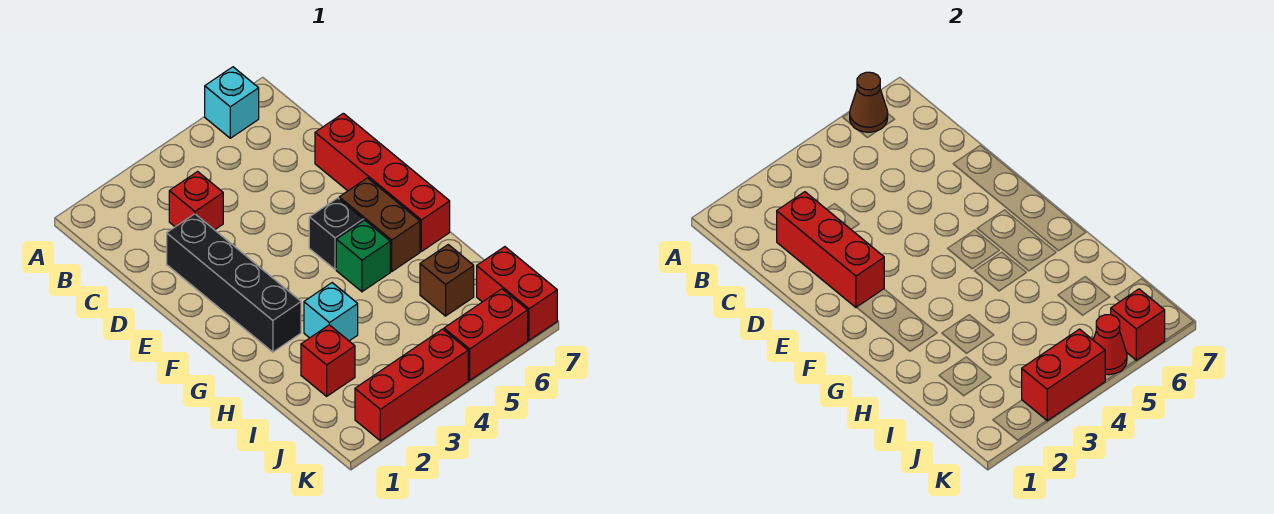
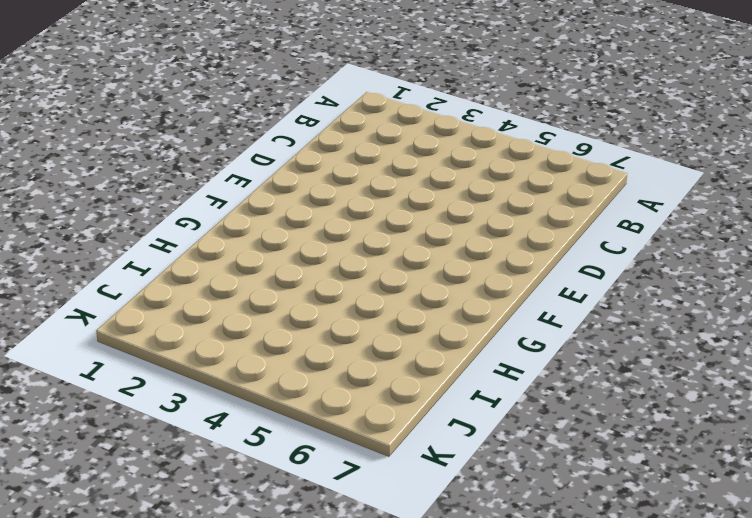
none -> cyan 1x1 brick [205,67,259,138]
none -> red 1x1 brick [169,172,223,230]
none -> black 1x4 brick [167,214,301,352]

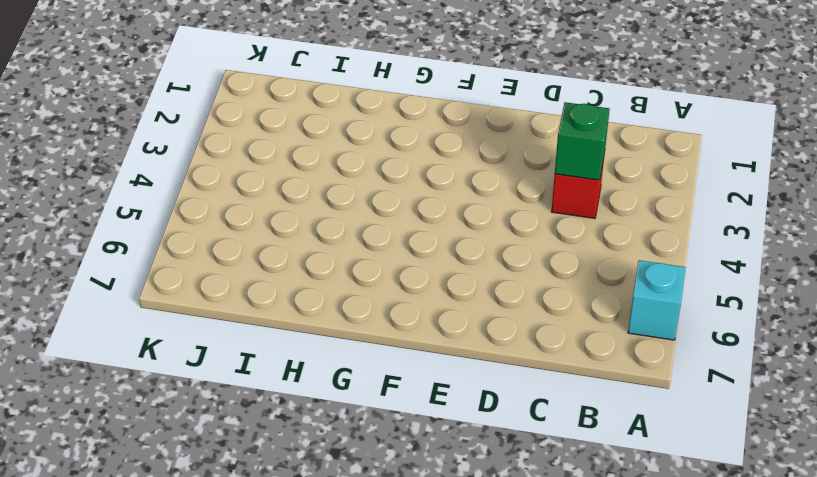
green 1x1 brick [555,102,610,180] -> green 1x1 brick moved to [336,220,390,292]
none -> black 1x4 brick [167,214,301,352]
none -> red 1x4 brick [315,113,450,251]
none -> black 1x1 brick [309,198,363,269]

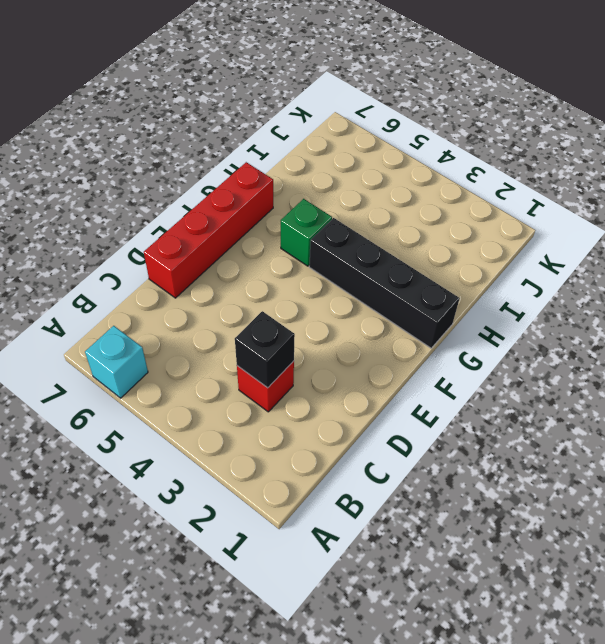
black 1x1 brick [235,311,295,388] -> black 1x1 brick moved to [309,198,363,269]
black 1x4 brick [309,218,460,348] -> black 1x4 brick turned to [167,214,301,352]
none -> brown 1x2 brick [339,178,420,271]
none -> cyan 1x1 brick [304,283,358,341]
none -> red 1x1 brick [301,325,355,396]

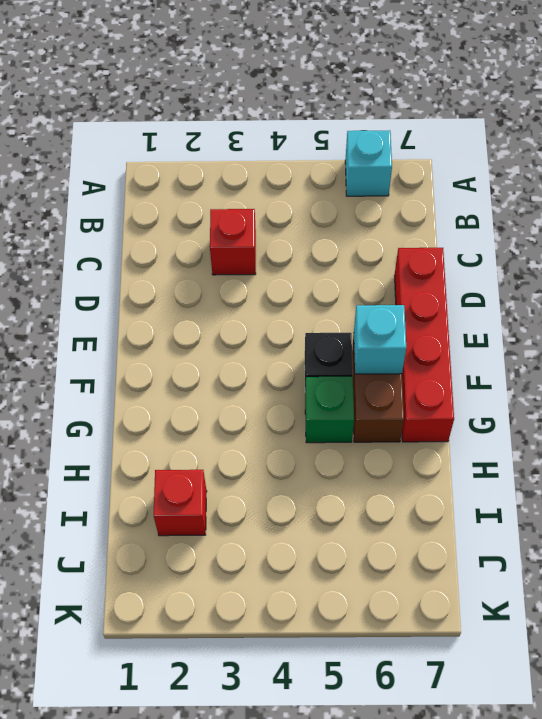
cyan 1x1 brick [354,305,406,374] -> cyan 1x1 brick moved to [304,283,358,341]
none -> black 1x4 brick [167,214,301,352]
none -> brown 1x1 brick [420,245,474,316]
none -> red 1x2 brick [477,247,557,340]

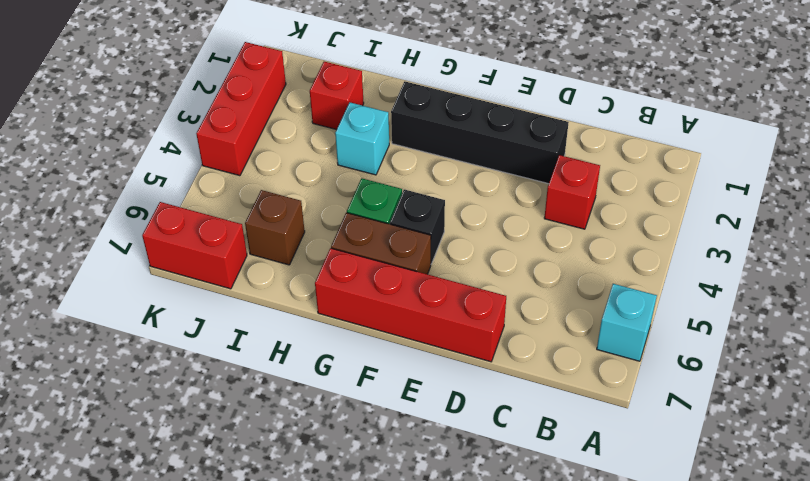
none -> red 1x2 brick [444,289,528,380]
none -> brown 1x1 cone [850,72,888,132]
none -> red 1x3 brick [777,192,884,308]

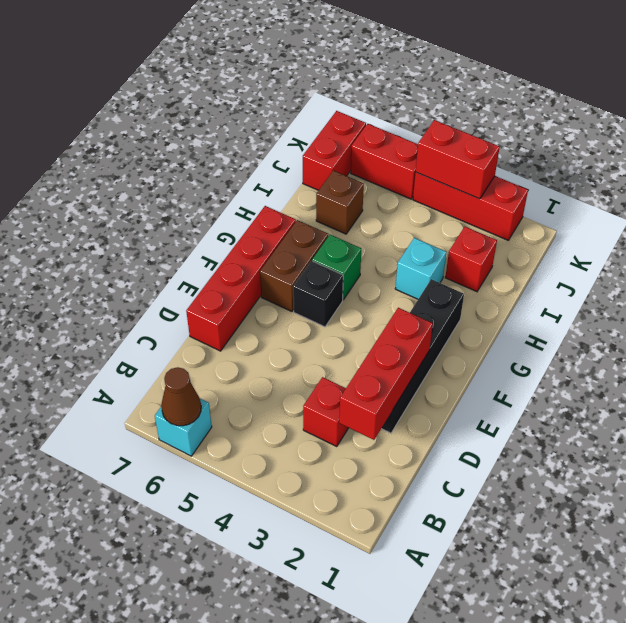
none -> red 1x1 cone [1093,315,1127,375]
none -> red 1x1 brick [1111,289,1165,360]

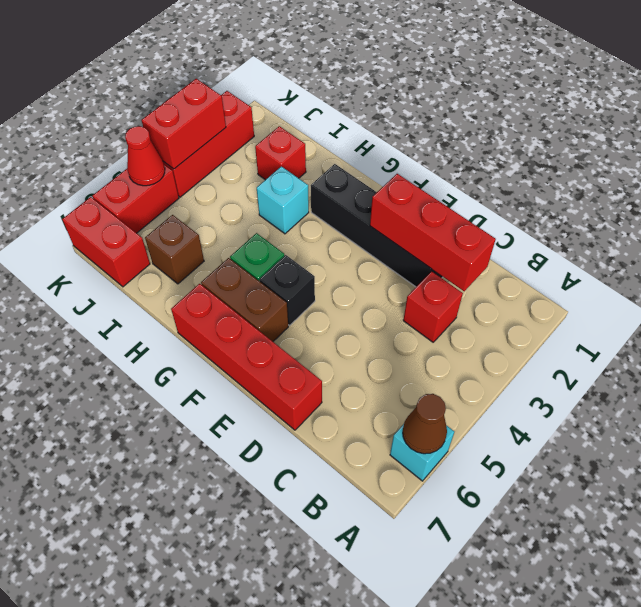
none -> red 1x1 brick [1111,289,1165,360]

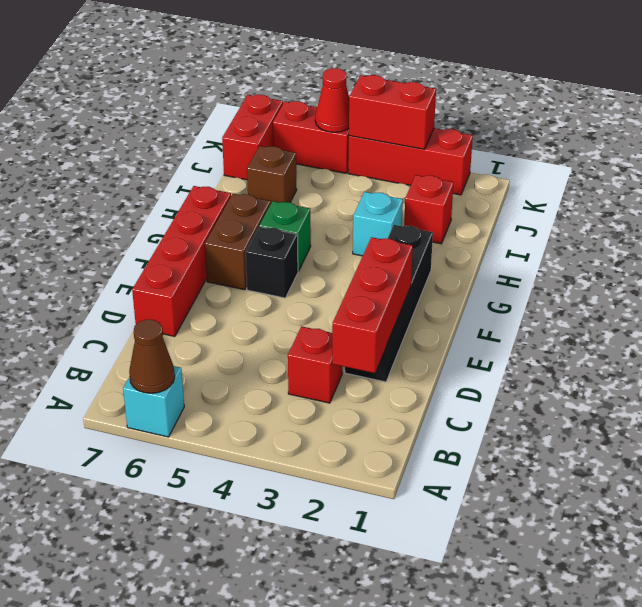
none -> red 1x1 brick [1111,289,1165,360]

